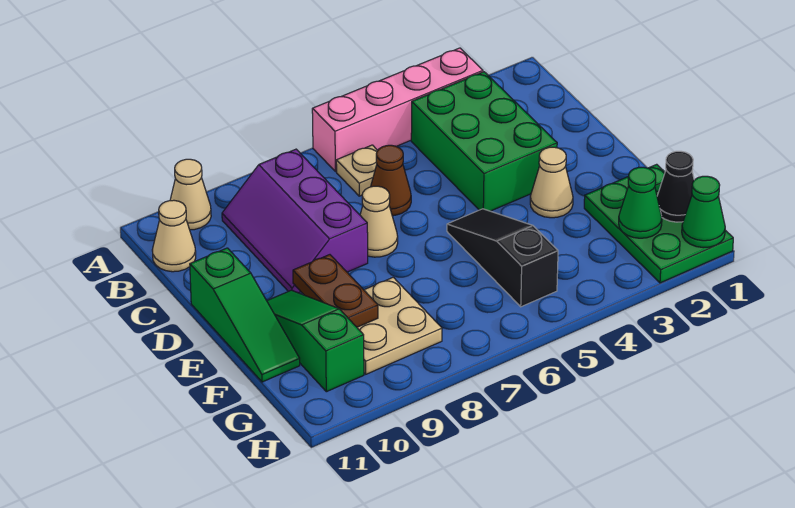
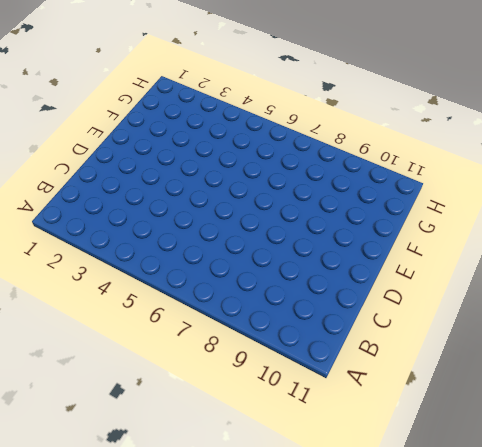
none -> pink 1x4 brick [312,48,483,172]
none -> tan 1x1 cone [170,159,211,230]
none -> green 2x3 brick [411,72,557,211]

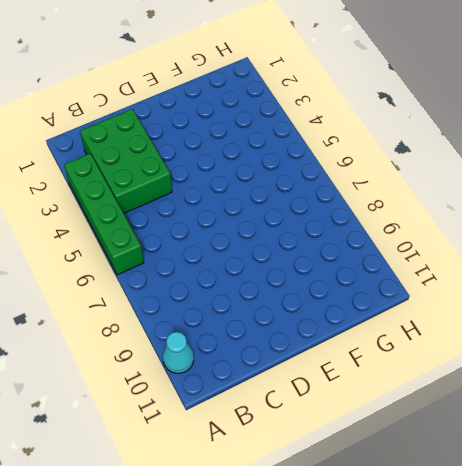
green 1x4 brick [64,153,144,275] -> pink 1x4 brick [312,48,483,172]
cyan 1x1 cone [163,332,194,373] -> tan 1x1 cone [170,159,211,230]
green 2x3 brick [80,109,172,214] -> green 2x3 brick turned to [411,72,557,211]
none -> tan 1x1 plate [336,145,378,196]
none -> purple 2x3 slope [222,149,368,293]
none -> tan 1x1 cone [152,200,196,272]

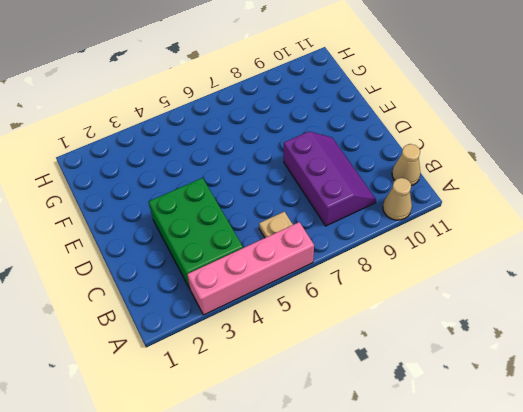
none -> brown 1x1 cone [371,145,411,216]
none -> tan 1x1 cone [360,186,398,257]
none -> green 1x3 slope [190,248,300,382]

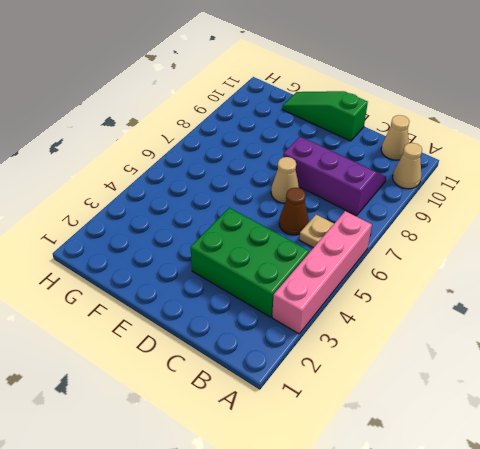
none -> tan 1x1 cone [530,147,573,218]
none -> black 1x3 slope [447,209,558,307]
none -> green 1x3 slope [267,290,364,392]

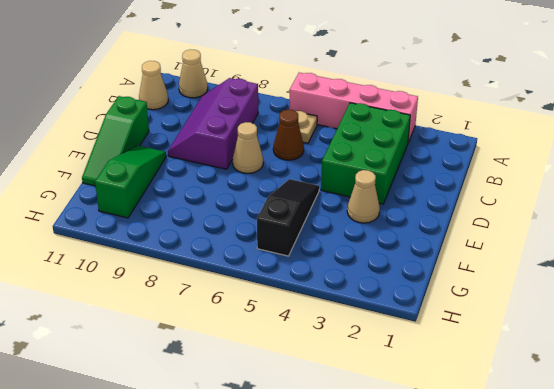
none -> green 2x3 plate [584,164,733,283]
none -> tan 2x2 plate [357,277,442,374]
none -> brown 1x2 plate [293,255,378,327]

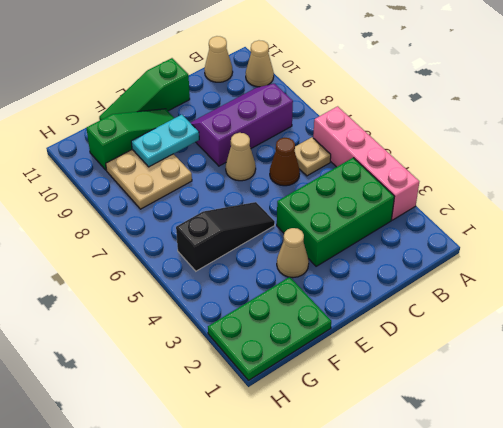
cyan 1x2 plate [131,115,199,167] -> brown 1x2 plate [293,255,378,327]
none -> black 1x1 cone [657,151,694,222]
none -> green 1x1 cone [619,167,662,238]
none -> green 1x1 cone [682,176,725,248]

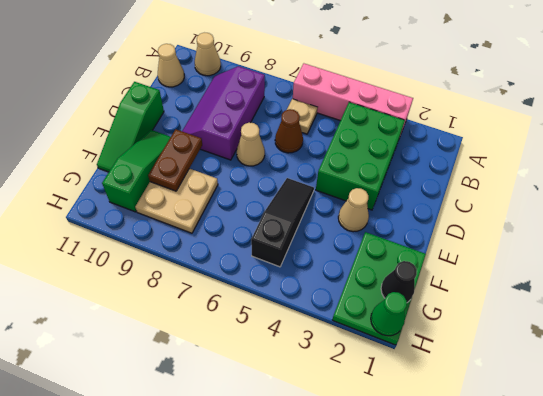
none -> green 1x1 cone [619,167,662,238]

